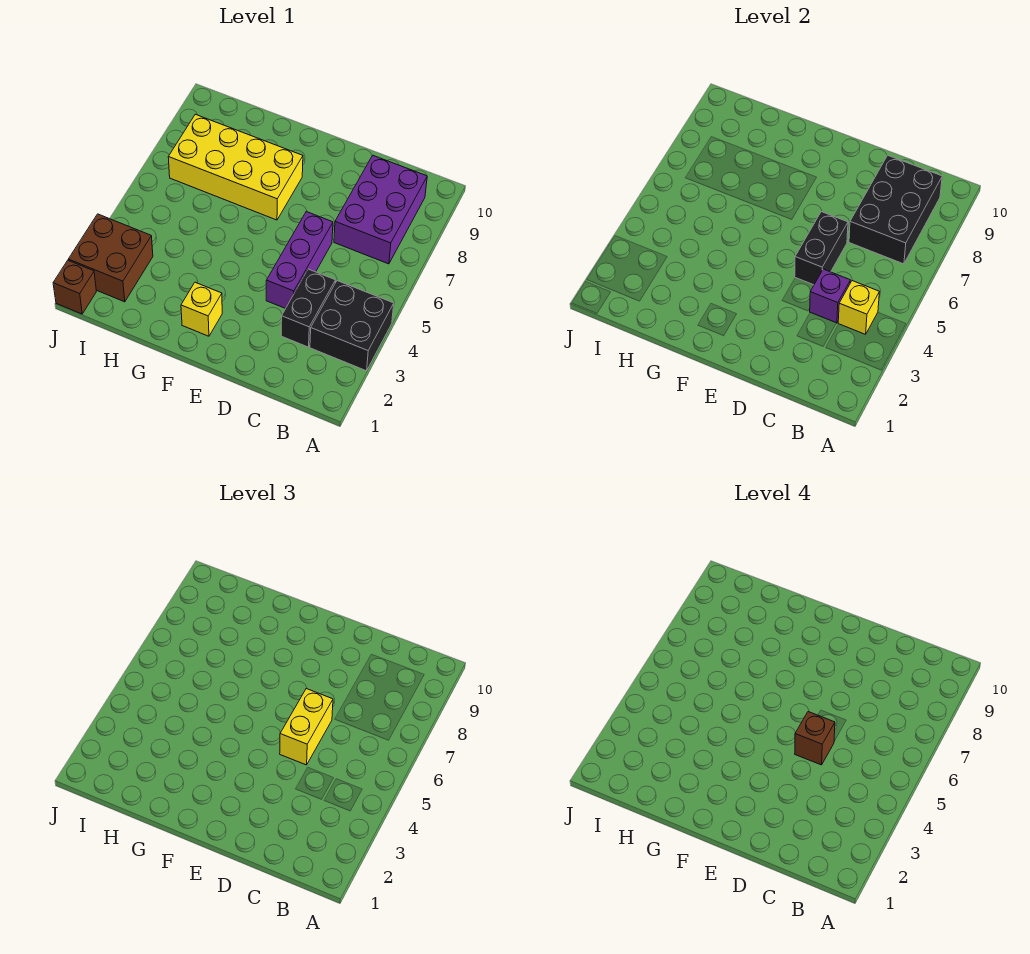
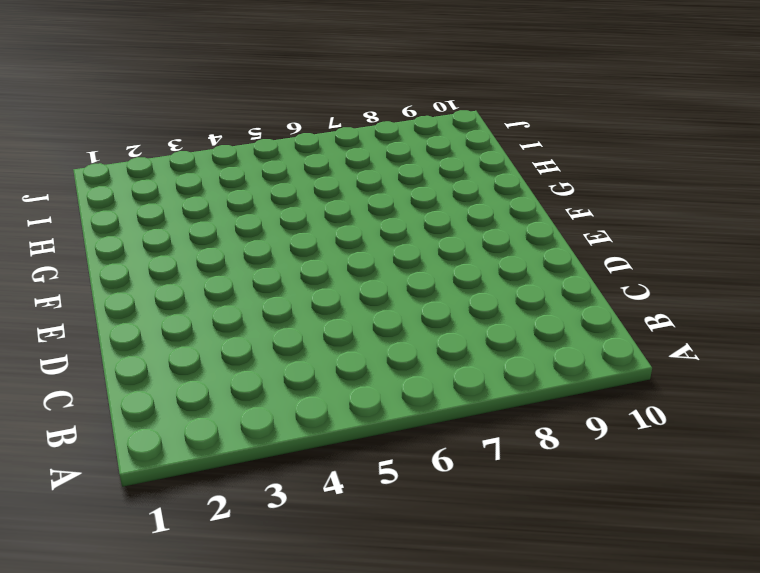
none -> black 2x2 brick [310,281,394,371]
none -> purple 2x3 brick [334,155,427,264]
none -> black 1x2 brick [281,269,335,347]

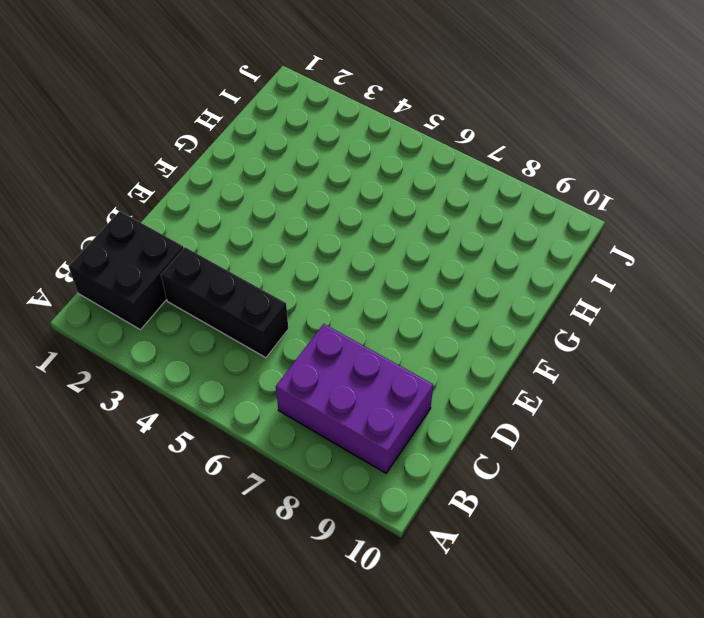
black 2x2 brick [69,211,184,330] -> black 2x2 brick moved to [310,281,394,371]
black 1x3 brick [161,247,288,358] -> black 1x2 brick [281,269,335,347]
none -> purple 1x3 brick [266,212,333,309]
none -> yellow 1x1 brick [181,282,222,336]
none -> yellow 2x4 brick [168,114,303,220]

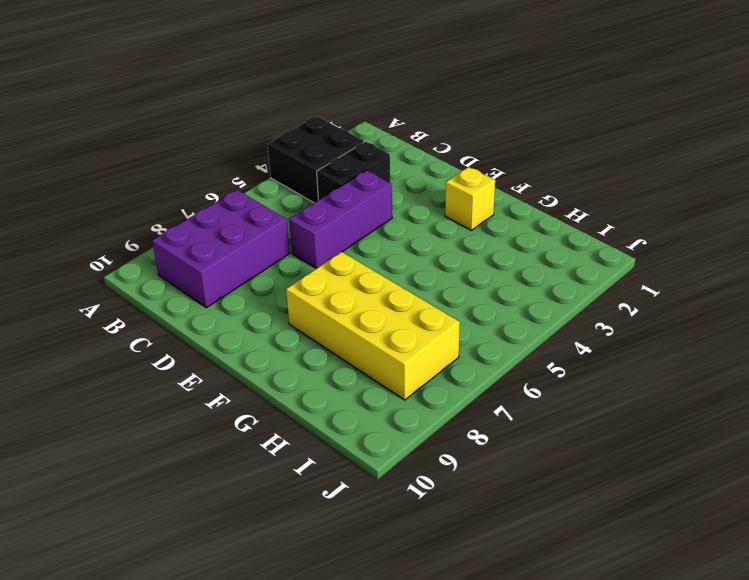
none -> brown 2x2 brick [68,214,153,302]
none -> brown 1x1 brick [53,260,96,314]
none -> yellow 1x1 brick [838,281,879,334]

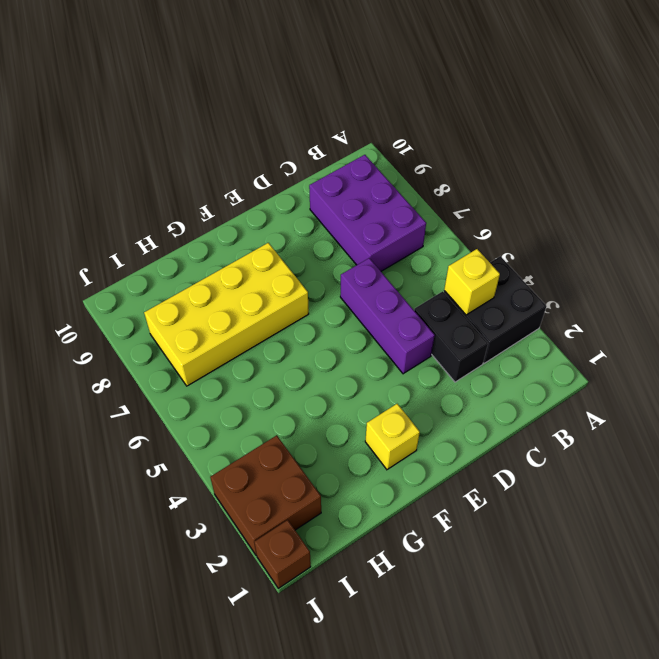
none -> black 2x3 brick [849,155,942,264]
none -> purple 1x1 brick [810,269,850,323]
none -> black 1x2 brick [795,212,848,285]

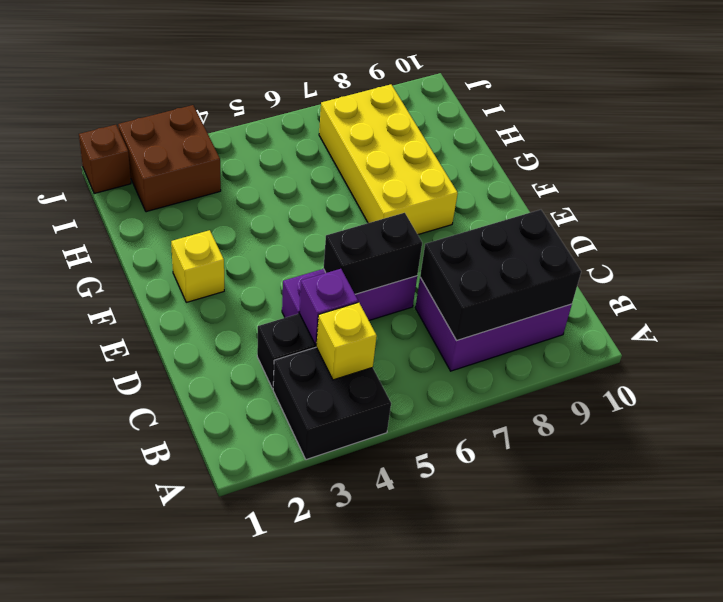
none -> yellow 1x2 brick [280,689,333,765]
none -> brown 1x1 brick [795,712,835,765]

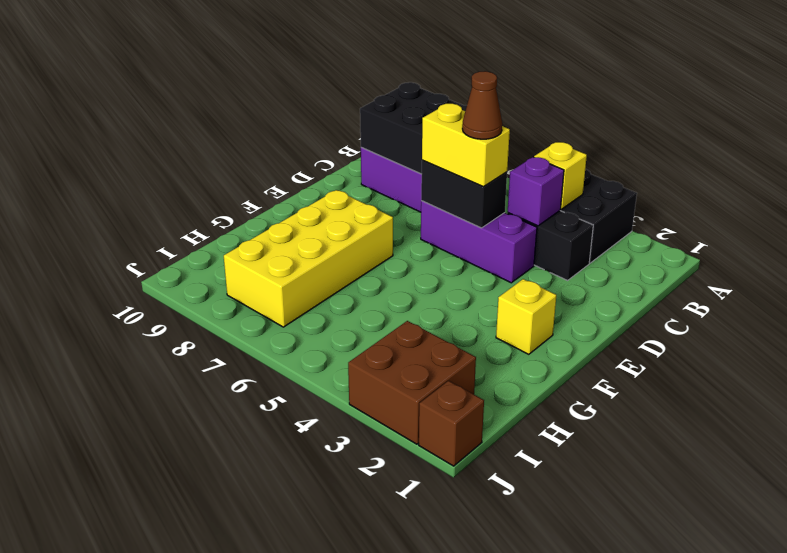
brown 1x1 cone [462,71,502,139] -> brown 1x1 brick [795,712,835,765]

